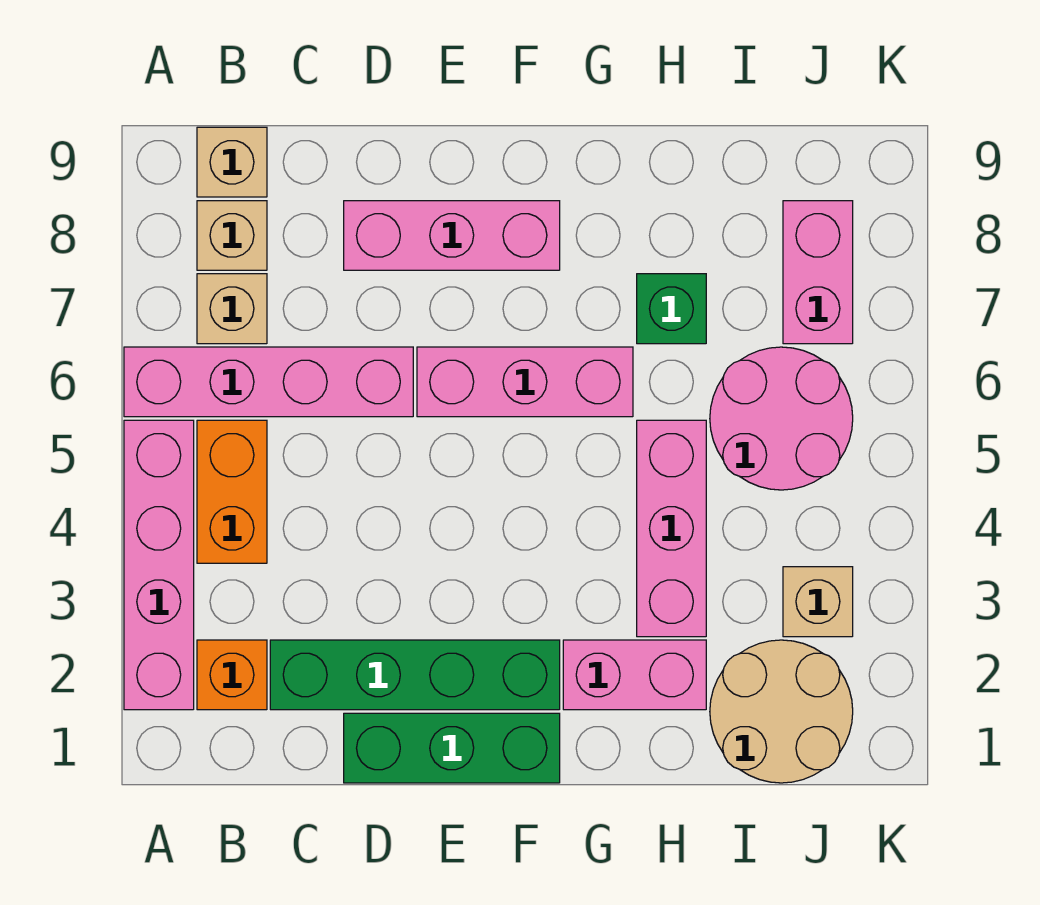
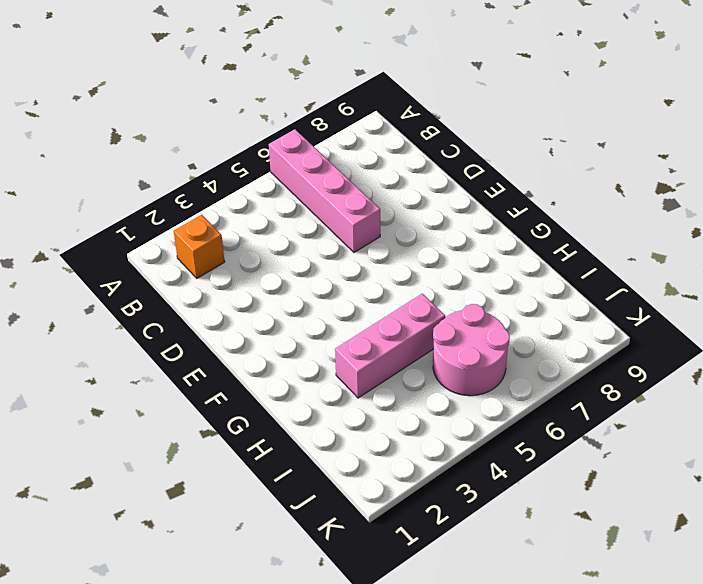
none -> pink 1x4 brick [124,420,194,710]
none -> orange 1x2 brick [197,420,267,563]
none -> tan 1x1 brick [197,274,267,344]

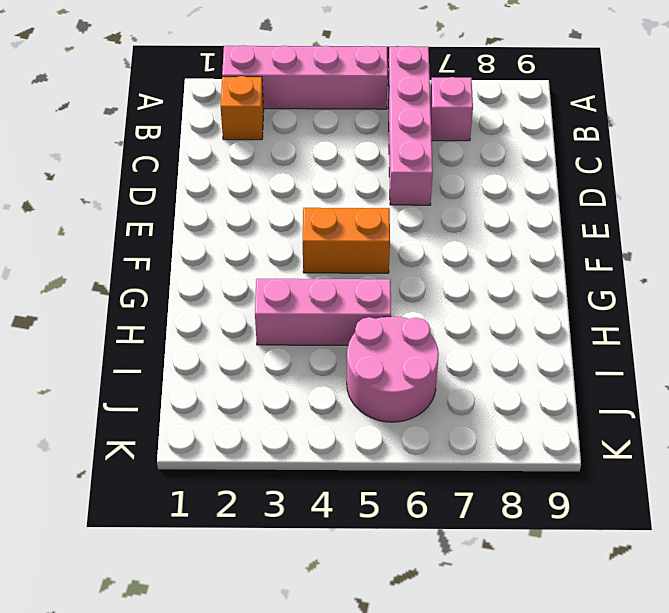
pink 1x1 brick [430,77,473,141] -> tan 1x1 brick [197,274,267,344]
orange 1x2 brick [303,208,390,273] -> orange 1x2 brick moved to [197,420,267,563]
none -> tan 1x1 brick [197,201,267,270]
none -> tan 1x1 brick [197,127,267,197]
none -> green 1x4 brick [270,640,560,710]

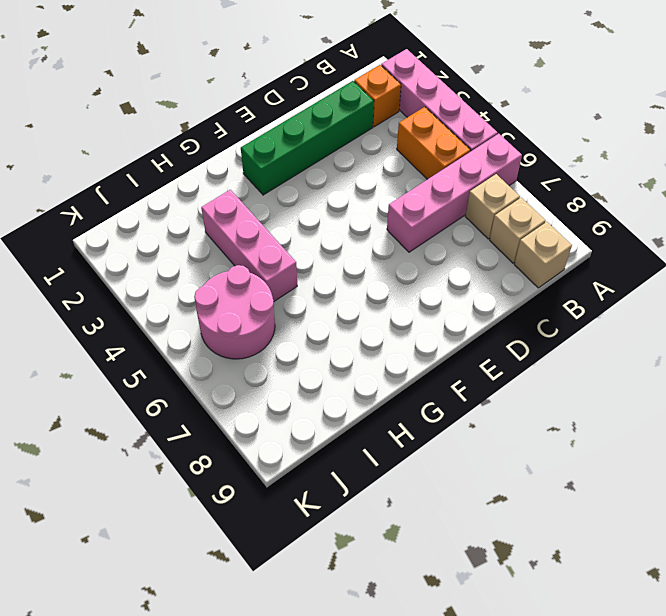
none -> green 1x3 brick [344,713,560,783]
none -> pink 1x3 brick [344,201,560,270]
none -> pink 1x3 brick [417,347,633,417]

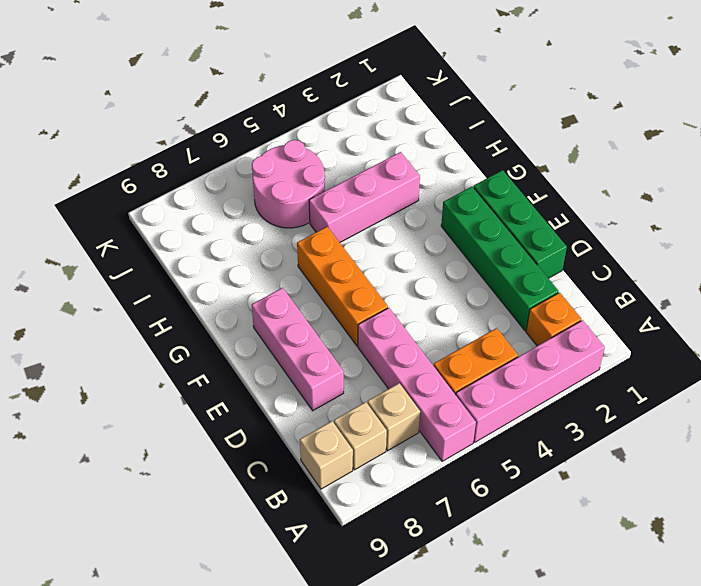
orange 1x3 brick [297,227,388,346] -> pink 1x3 brick [417,347,633,417]
none -> pink 1x2 brick [563,640,706,710]
none -> green 1x1 brick [637,274,706,344]
none -> tan 2x2 round brick [710,640,853,783]

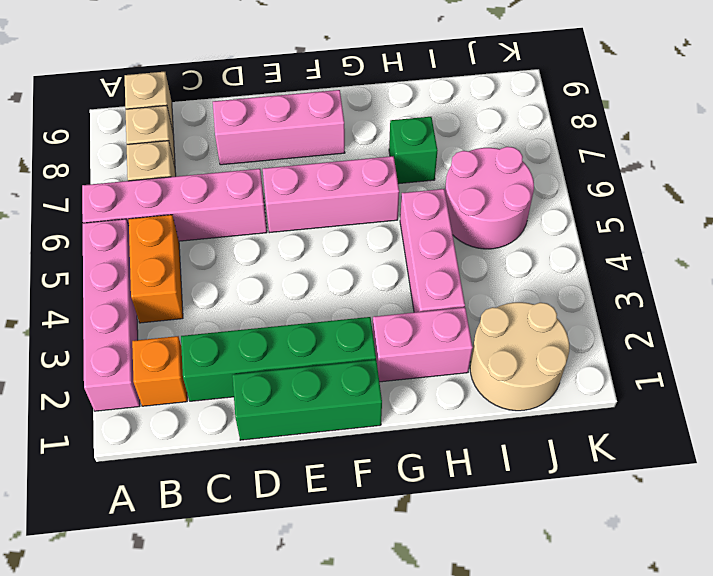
none -> tan 1x1 brick [783,567,853,637]
none -> pink 1x2 brick [783,201,853,344]

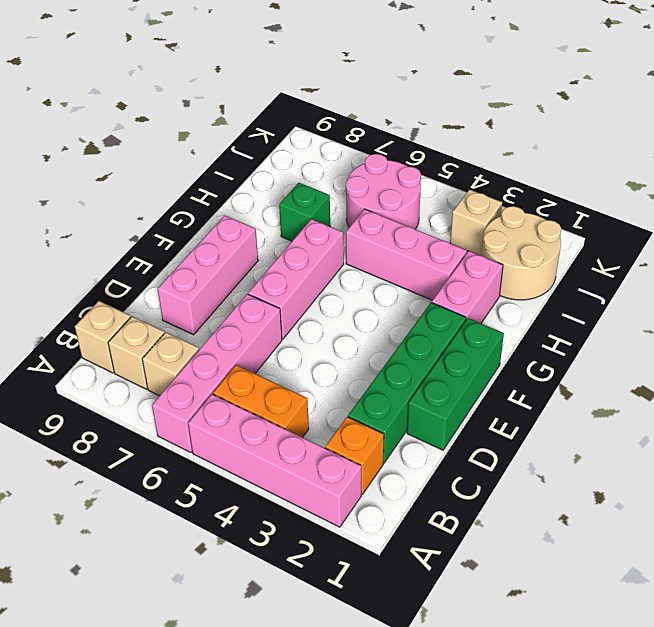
none -> pink 1x2 brick [783,201,853,344]

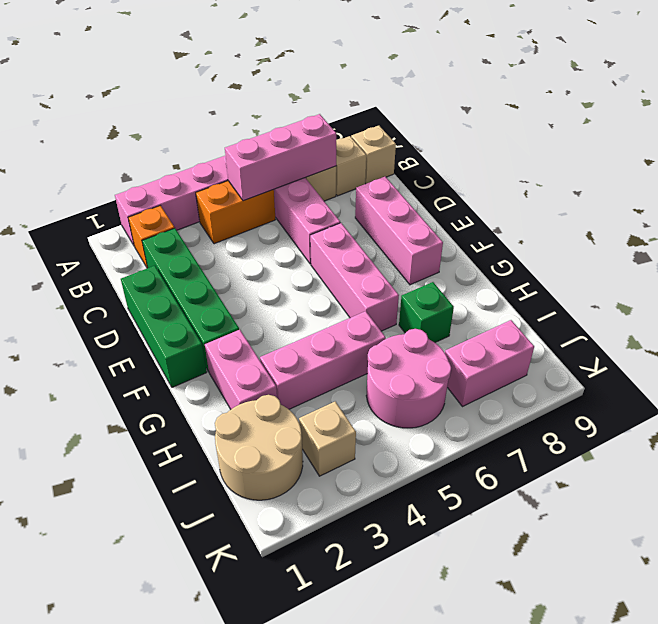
pink 1x3 brick [225,114,336,201] -> none

